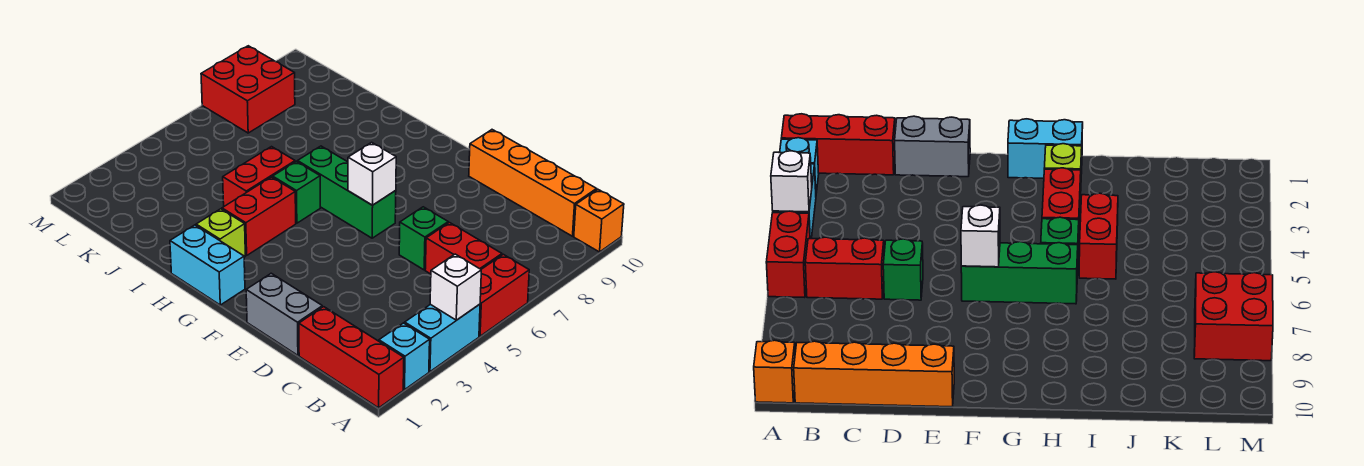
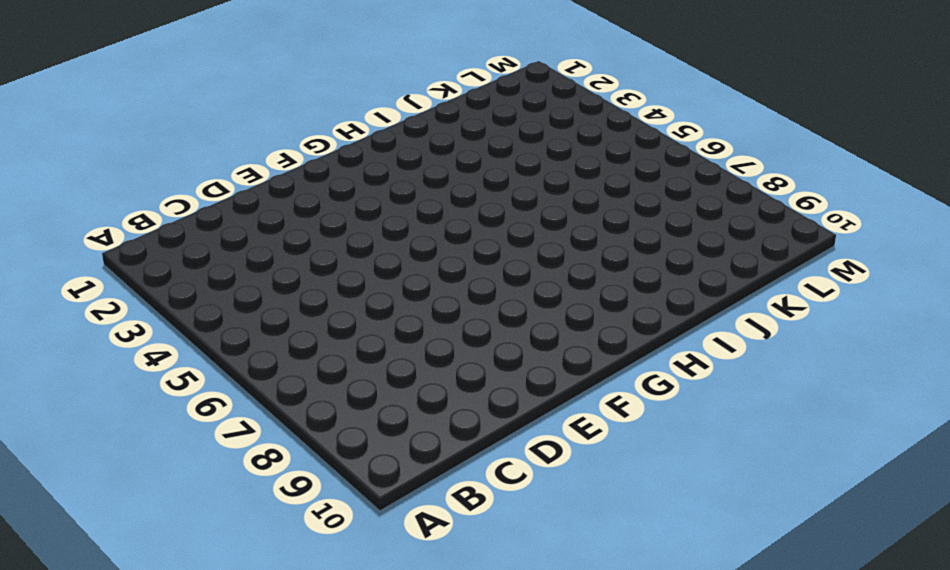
none -> red 1x3 brick [299,307,404,408]
none -> cyan 1x1 brick [379,323,430,390]
none -> cyan 1x2 brick [405,304,480,372]

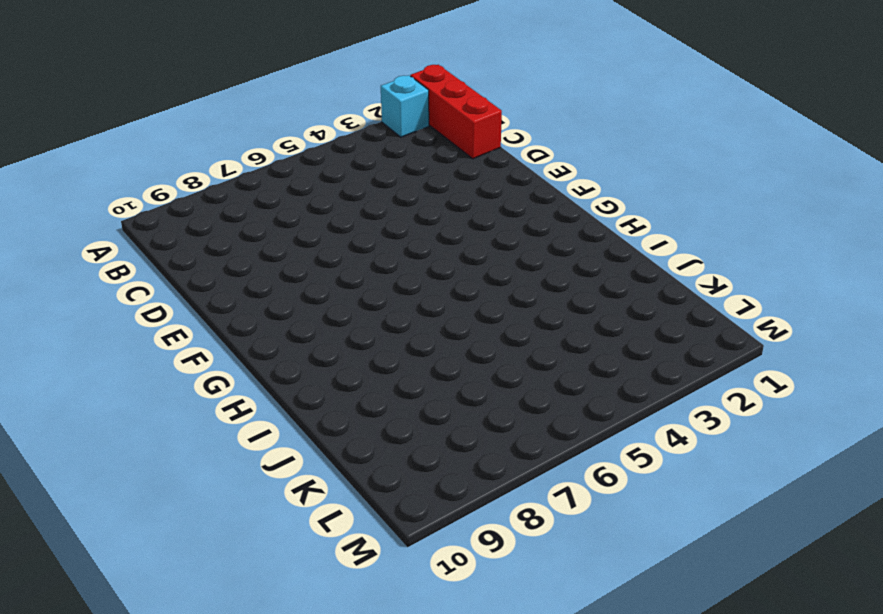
none -> cyan 1x2 brick [405,304,480,372]
none -> red 1x2 brick [479,254,529,336]
none -> orange 1x1 brick [574,189,624,252]

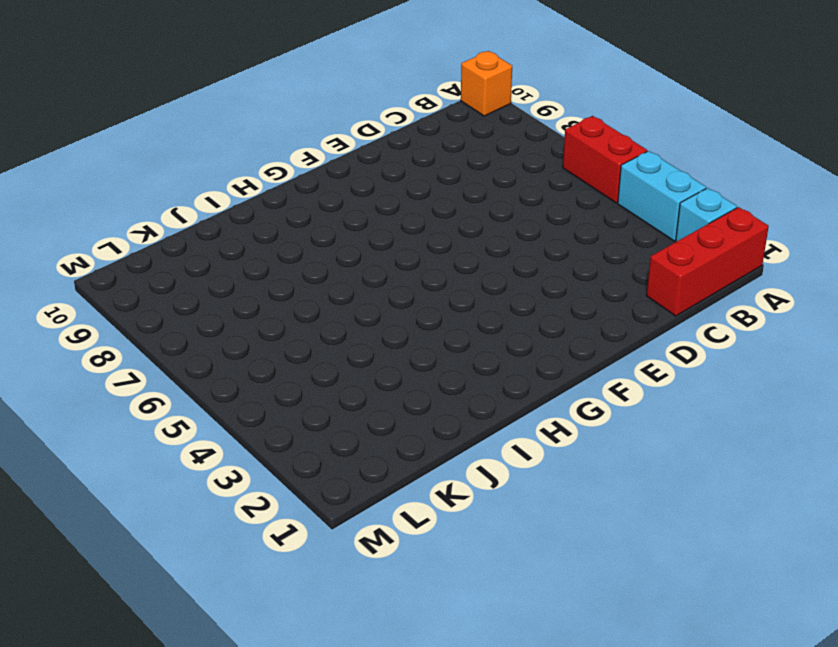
none -> red 1x2 brick [425,223,502,274]
none -> orange 1x4 brick [469,130,597,236]
none -> grey 1x2 brick [246,273,322,355]

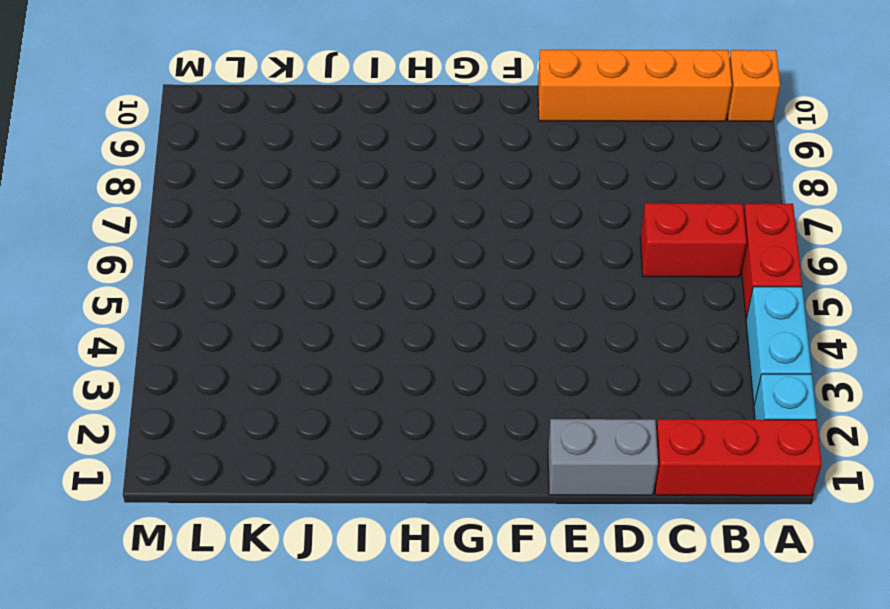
none -> green 1x1 brick [399,207,448,270]
none -> green 1x3 brick [298,146,396,238]
none -> cyan 1x2 brick [170,225,245,305]

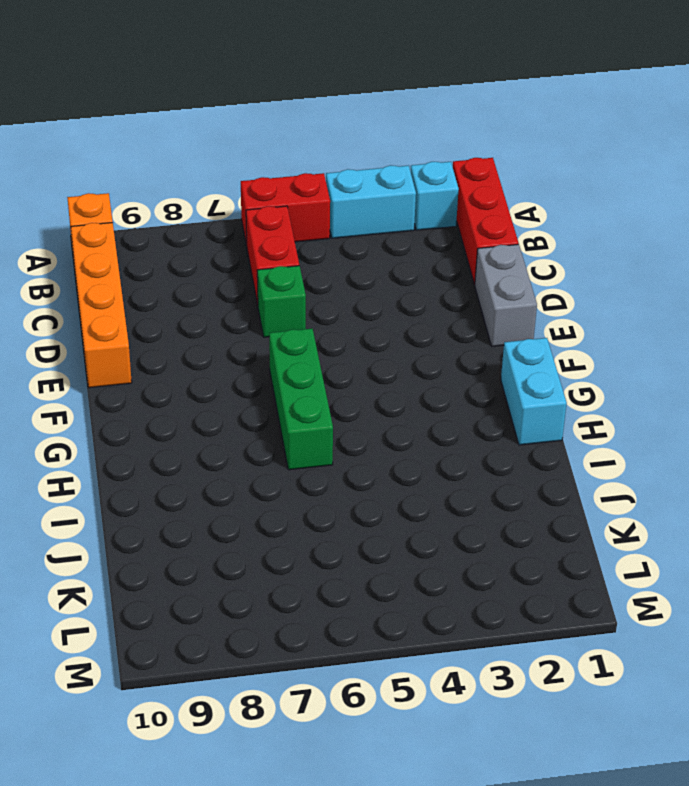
none -> lime 1x1 brick [196,209,245,257]
none -> red 1x2 brick [222,177,296,255]
none -> green 1x1 brick [273,161,320,223]

